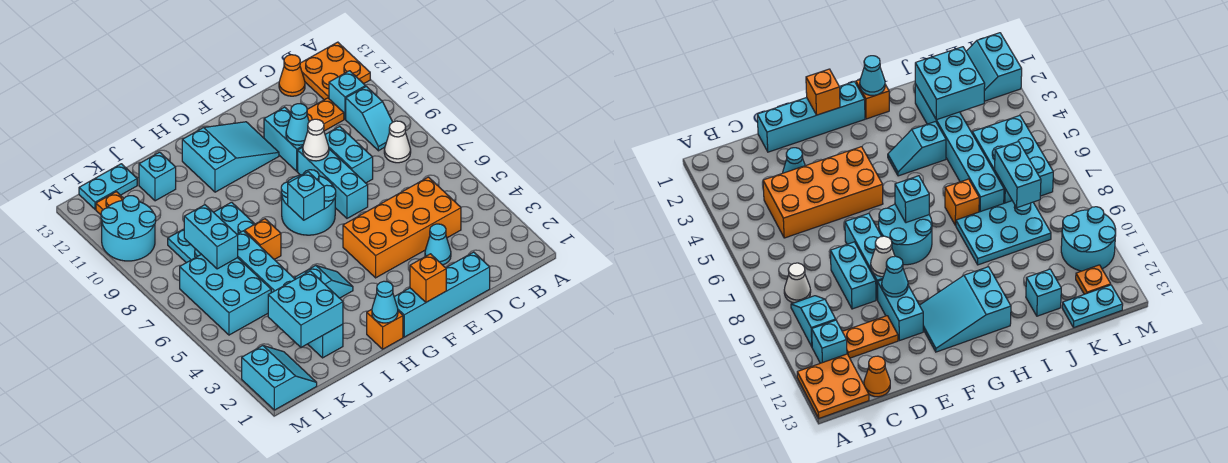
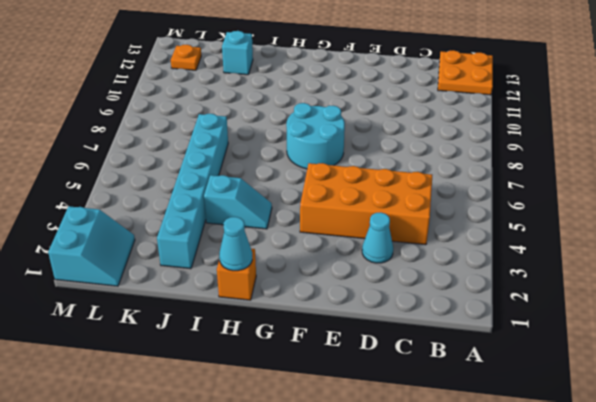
none -> white 1x1 cone [384,121,411,163]
none -> cyan 1x2 slope [346,86,392,151]
none -> cyan 1x1 brick [329,71,366,119]
none -> orange 1x2 plate [307,98,344,131]

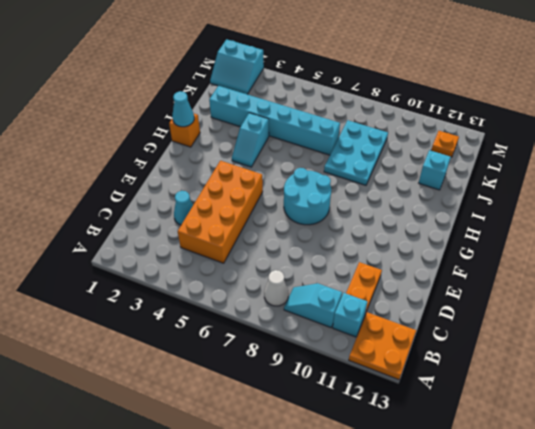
none -> orange 1x1 cone [279,55,305,96]
none -> cyan 1x4 brick [394,252,490,337]
none -> cyan 1x2 brick [325,126,373,183]
none -> cyan 1x3 brick [298,147,368,218]

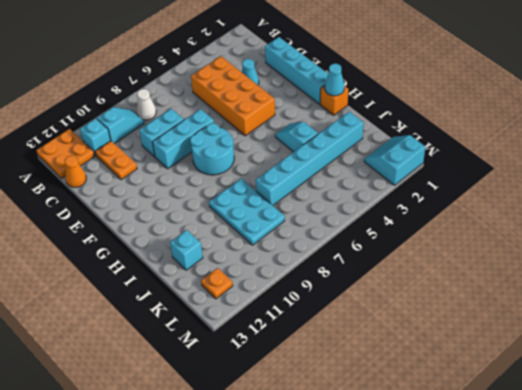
none -> cyan 1x2 brick [264,107,303,171]
none -> cyan 2x3 slope [182,122,279,192]
none -> orange 1x1 brick [245,219,281,259]
none -> cyan 2x3 brick [180,254,271,335]

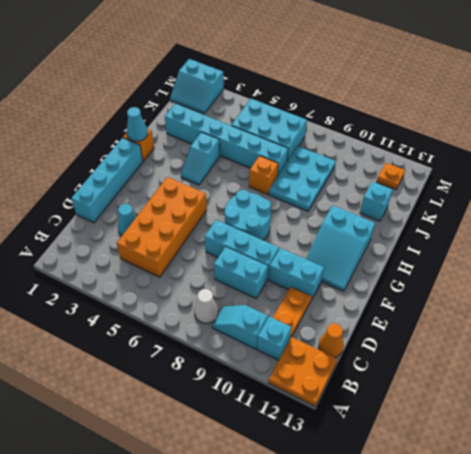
none -> cyan 1x2 plate [79,164,137,209]
none -> cyan 2x2 round brick [101,196,156,261]
none -> white 1x1 cone [303,119,329,161]
none -> cyan 1x1 cone [286,104,309,145]

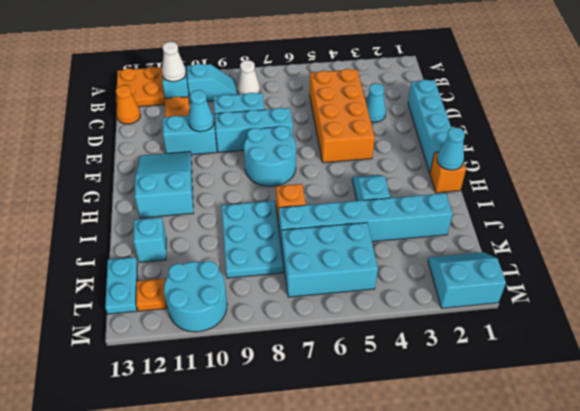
white 1x1 cone [162,42,186,82] -> white 1x1 cone moved to [303,119,329,161]
none -> orange 1x1 brick [410,254,446,302]
none -> cyan 1x1 brick [288,172,324,220]
none -> cyan 2x2 brick [268,271,343,347]
none -> cyan 1x2 brick [184,205,238,269]

